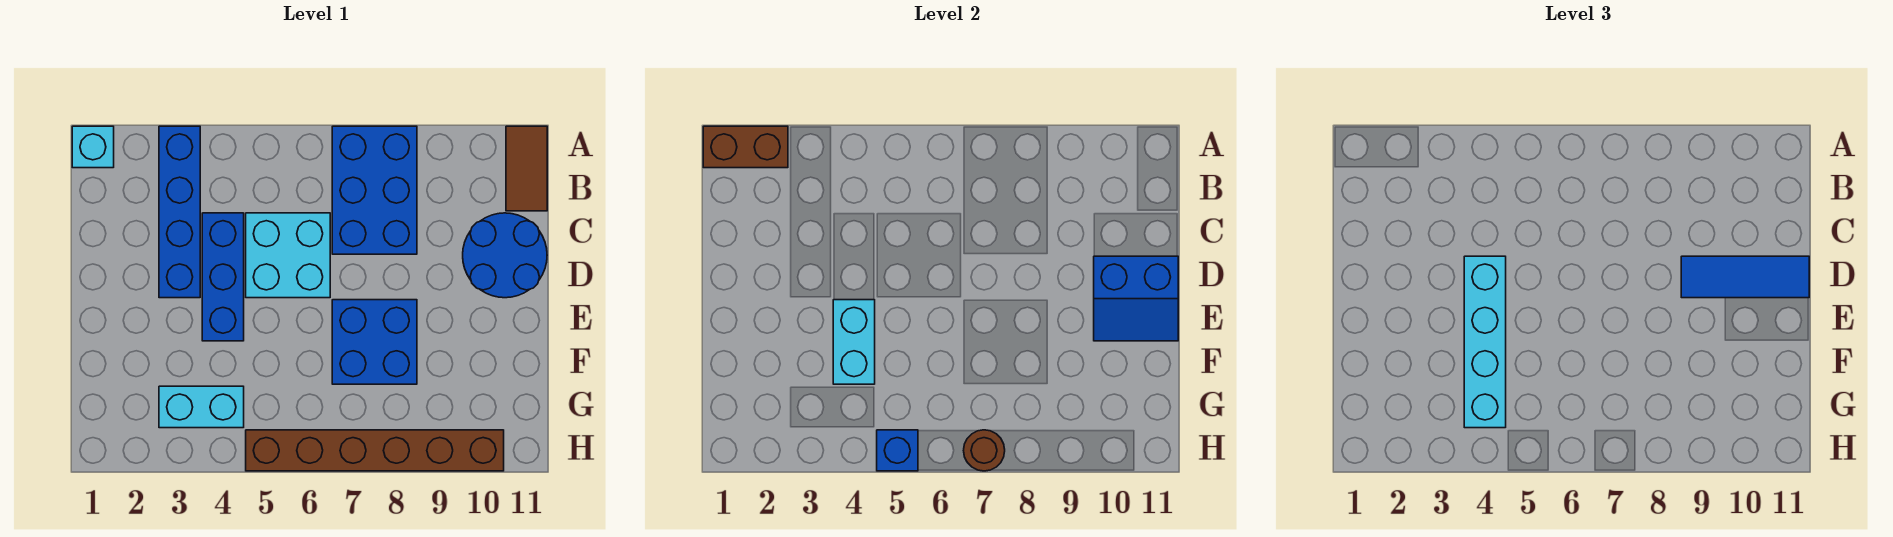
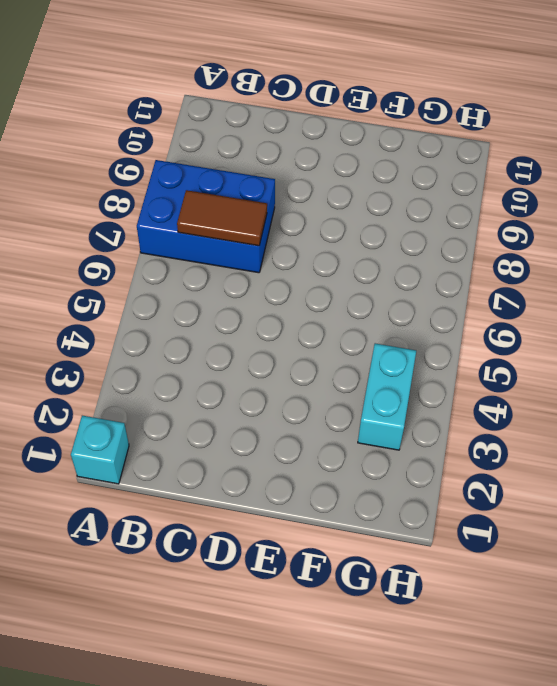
brown 1x2 tile [177,190,267,246] -> brown 1x2 tile moved to [506,126,547,211]
none -> blue 1x4 brick [159,126,200,298]
none -> blue 1x3 brick [202,213,244,341]
none -> cyan 2x2 brick [246,213,330,298]

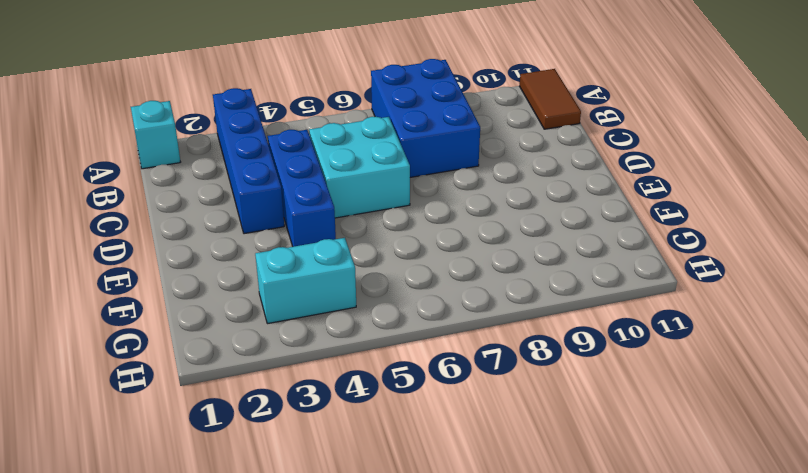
none -> blue 2x2 round brick [463,213,547,298]
none -> blue 2x2 brick [332,300,417,384]
none -> brown 1x6 brick [246,430,504,471]

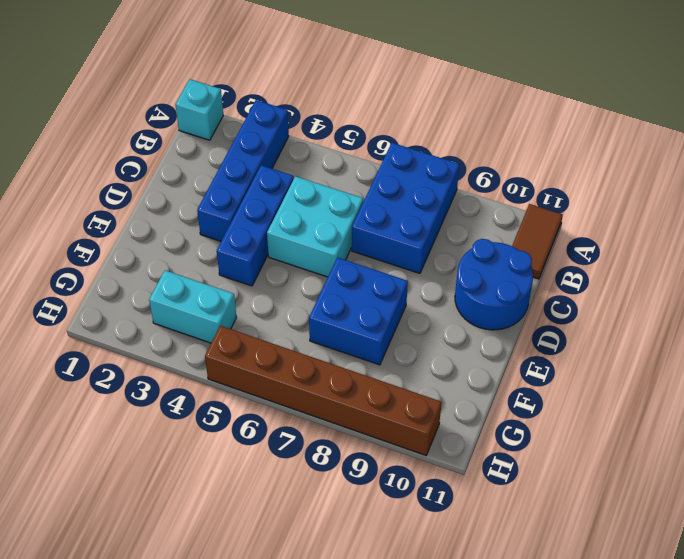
none -> brown 1x2 brick [703,126,788,168]
none -> blue 2x2 slope [1094,256,1178,341]
none -> cyan 1x2 brick [833,300,875,384]

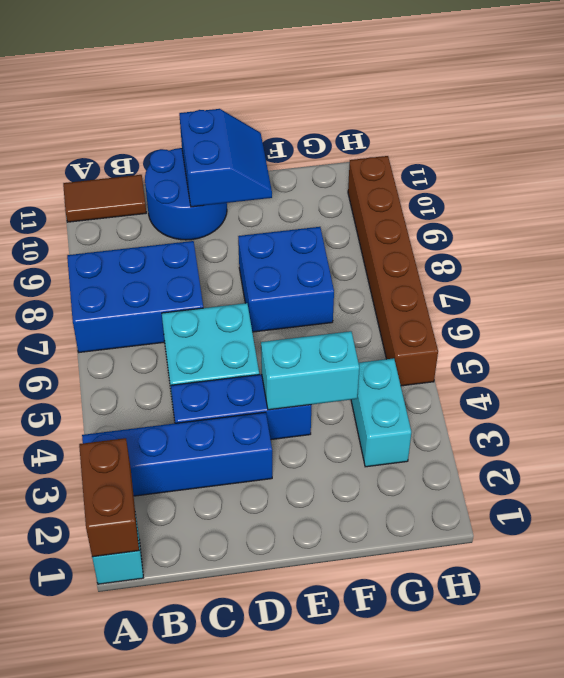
none -> blue 1x1 brick [877,430,918,471]
none -> brown 1x1 round brick [964,430,1005,471]
none -> cyan 1x4 brick [1464,256,1506,428]

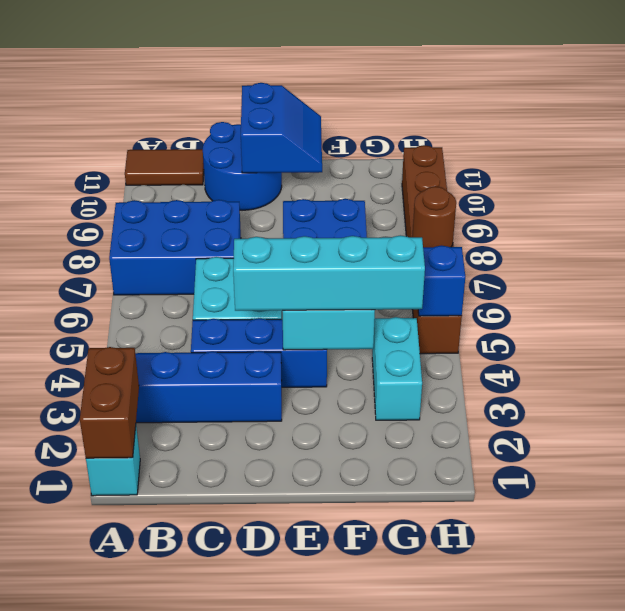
none -> blue 1x3 tile [1681,256,1809,298]

